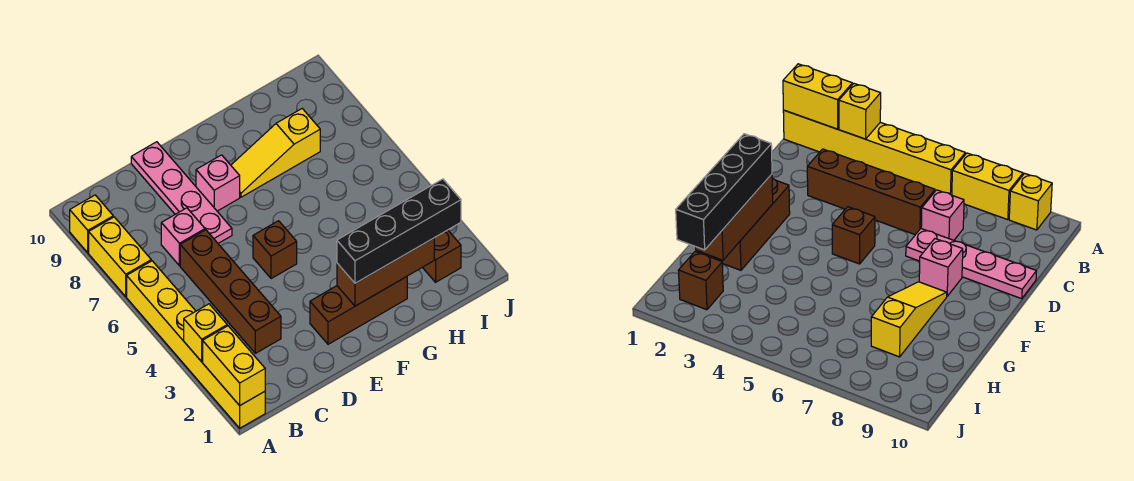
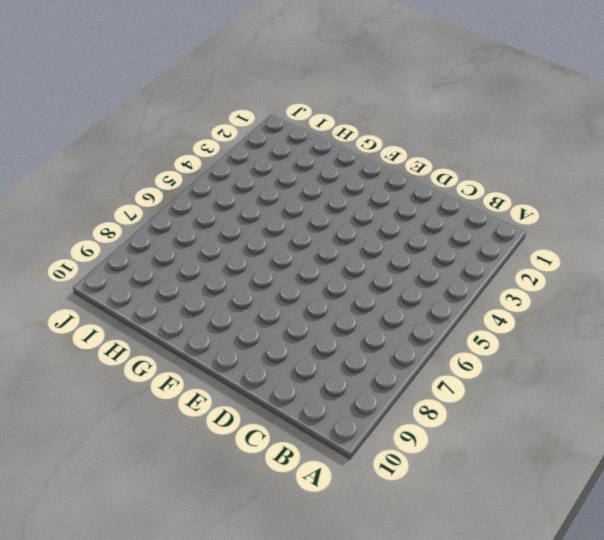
none -> yellow 1x6 brick [127,261,265,428]
none -> yellow 1x2 brick [89,217,151,297]
none -> yellow 1x1 brick [70,195,113,253]

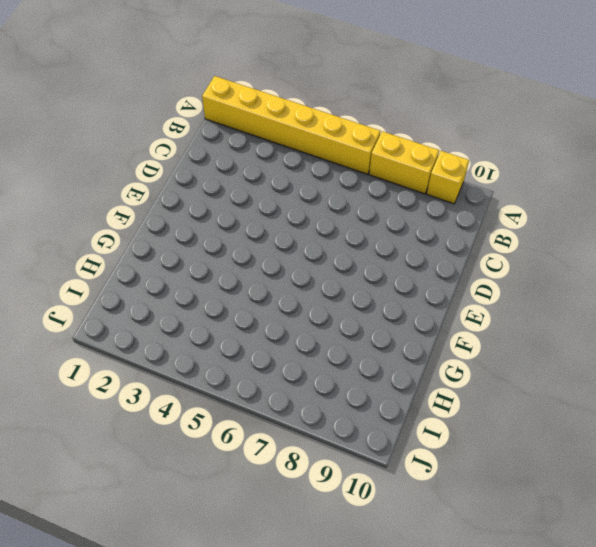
none -> brown 1x4 brick [180,230,281,353]
none -> pink 1x1 brick [161,208,205,266]
none -> pink 1x4 plate [131,142,232,243]

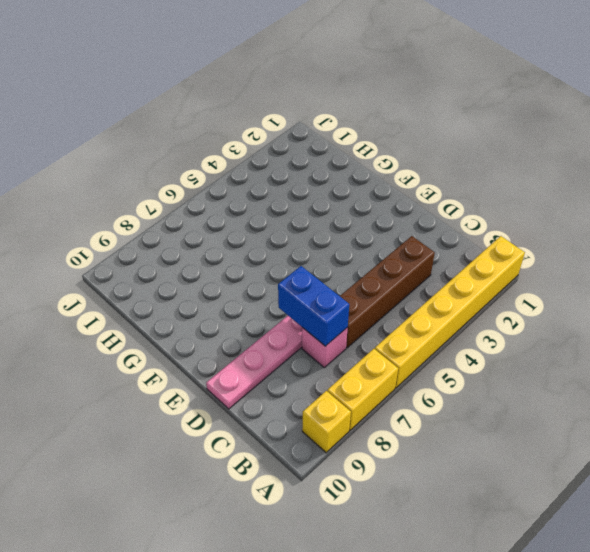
blue 1x2 brick [278,266,349,346] -> none
none -> brown 1x3 brick [310,277,407,344]
none -> brown 1x1 brick [253,221,297,279]
none -> pink 1x1 brick [196,155,240,211]

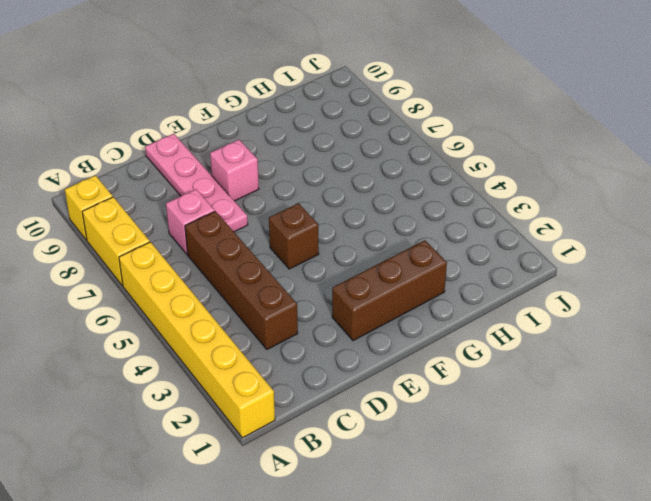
none -> yellow 1x3 slope [231,109,320,197]
none -> brown 1x1 brick [422,230,461,282]
none -> yellow 1x2 brick [203,326,265,406]

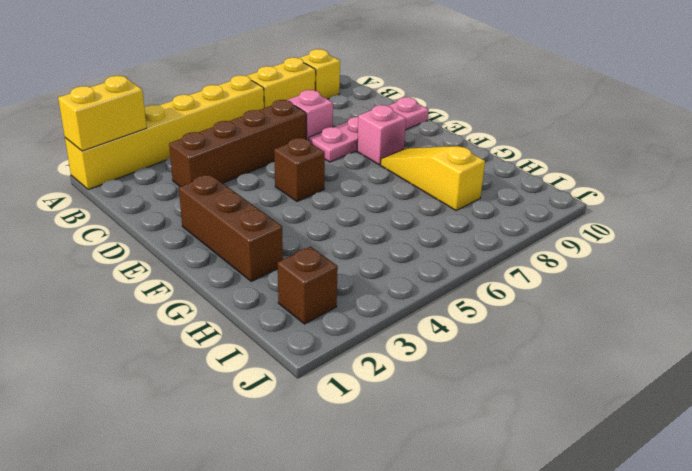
none -> yellow 1x1 brick [184,304,227,362]
none -> brown 1x3 brick [337,238,434,306]
none -> black 1x4 brick [337,179,461,283]

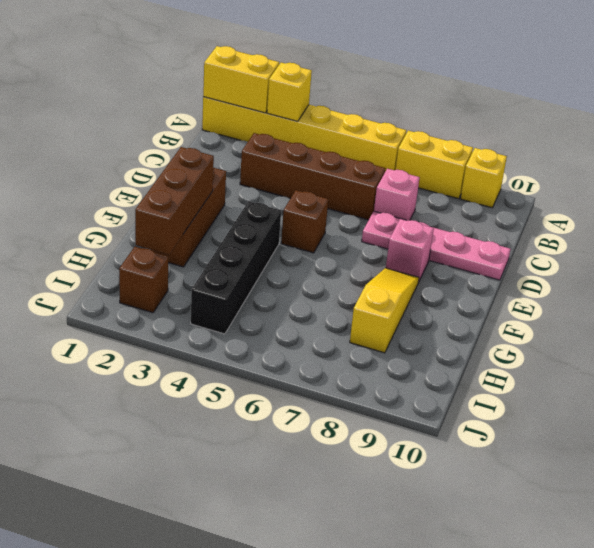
black 1x4 brick [191,201,281,334] -> black 1x4 brick moved to [337,179,461,283]

